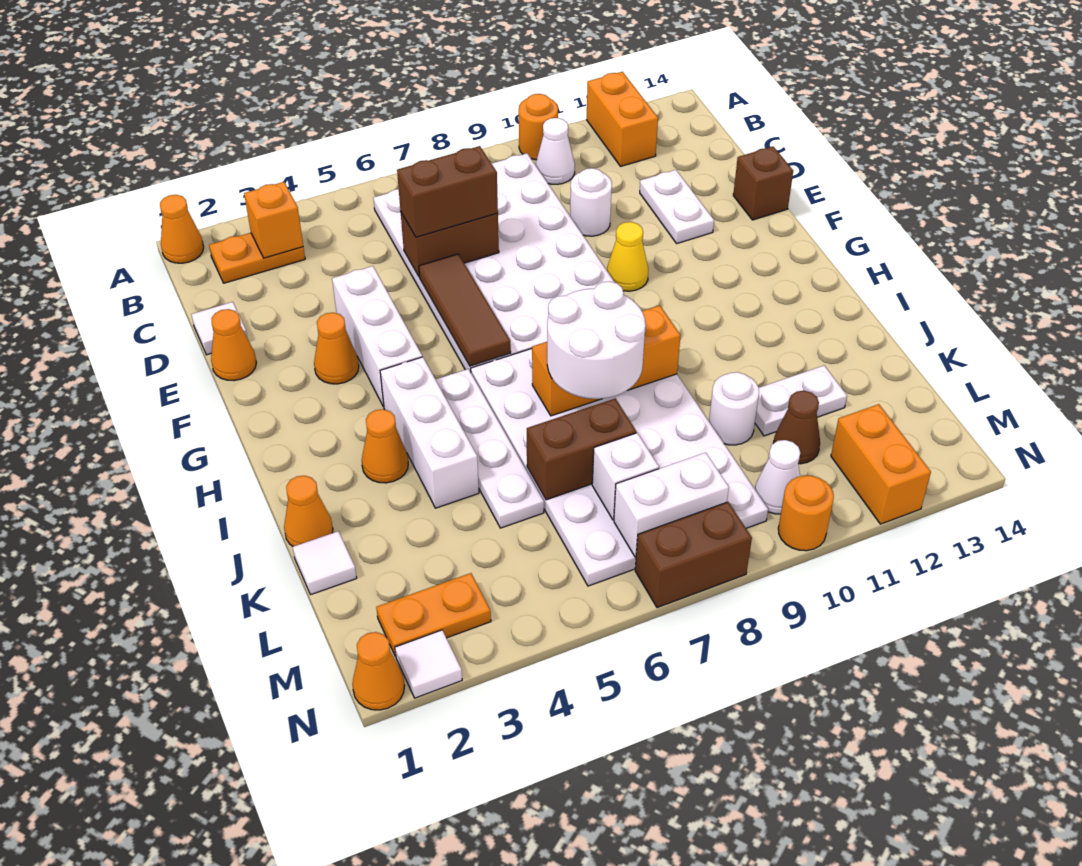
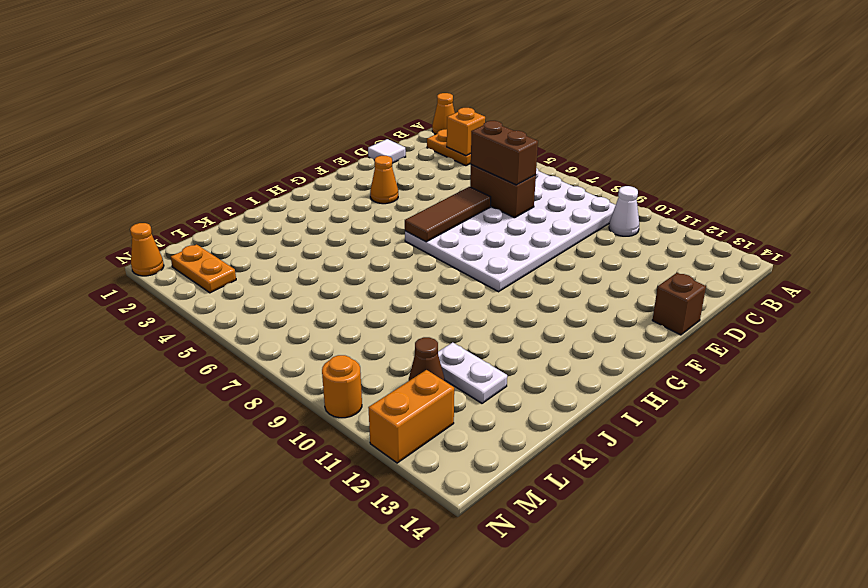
none -> orange 1x1 round brick [519,94,558,160]
none -> orange 1x2 brick [587,72,658,166]
none -> white 1x1 round brick [570,168,612,236]
none -> white 1x2 plate [640,170,714,243]

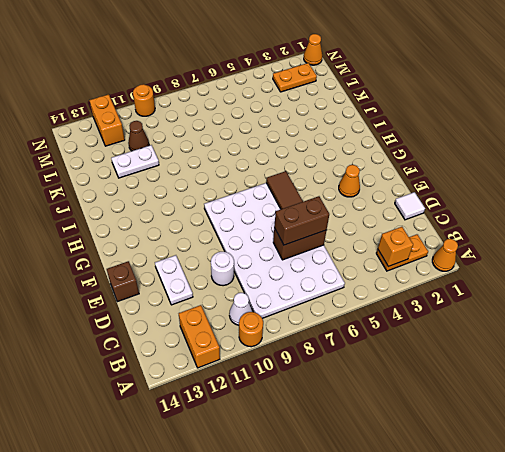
none -> orange 1x1 cone [211,309,256,381]
none -> white 1x3 brick [332,266,422,407]
none -> yellow 1x1 cone [607,222,648,291]
none -> white 1x3 brick [380,357,479,508]

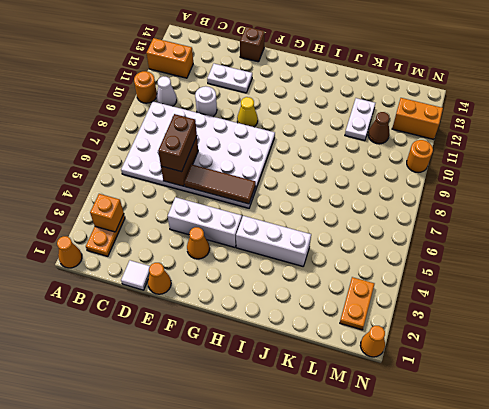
none -> white 1x4 plate [436,369,544,528]
none -> white 4x6 plate [471,349,768,586]
none -> orange 1x1 cone [362,409,408,483]
none -> orange 1x1 cone [284,476,333,546]

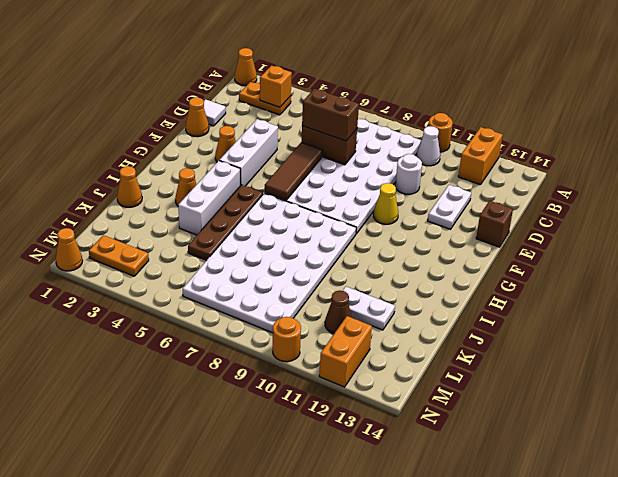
brown 1x4 plate [188,185,263,260] -> white 1x4 plate [436,369,544,528]
none -> white 1x1 tile [293,531,357,595]
none -> white 1x1 round brick [709,372,759,445]
none -> white 1x1 cone [755,440,800,514]
none -> white 1x1 tile [395,630,462,698]

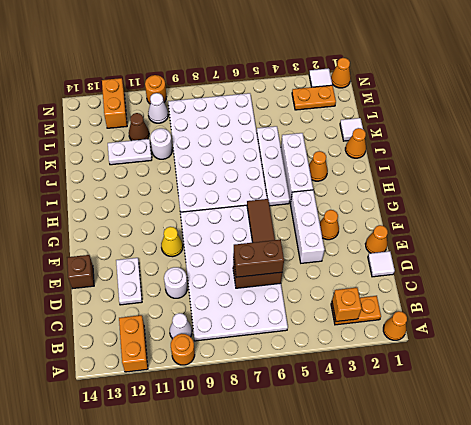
none -> brown 1x2 brick [635,502,752,608]
none -> orange 1x3 brick [532,306,681,416]
none -> brown 1x2 brick [527,398,636,500]
none -> white 1x1 brick [592,433,659,520]

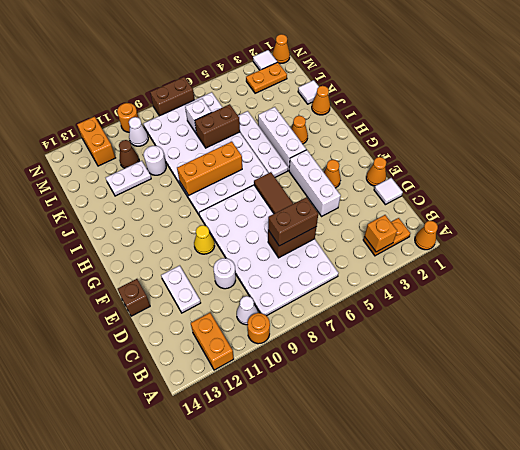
none -> white 1x2 brick [614,453,729,557]
none -> white 2x2 round brick [547,281,646,399]

